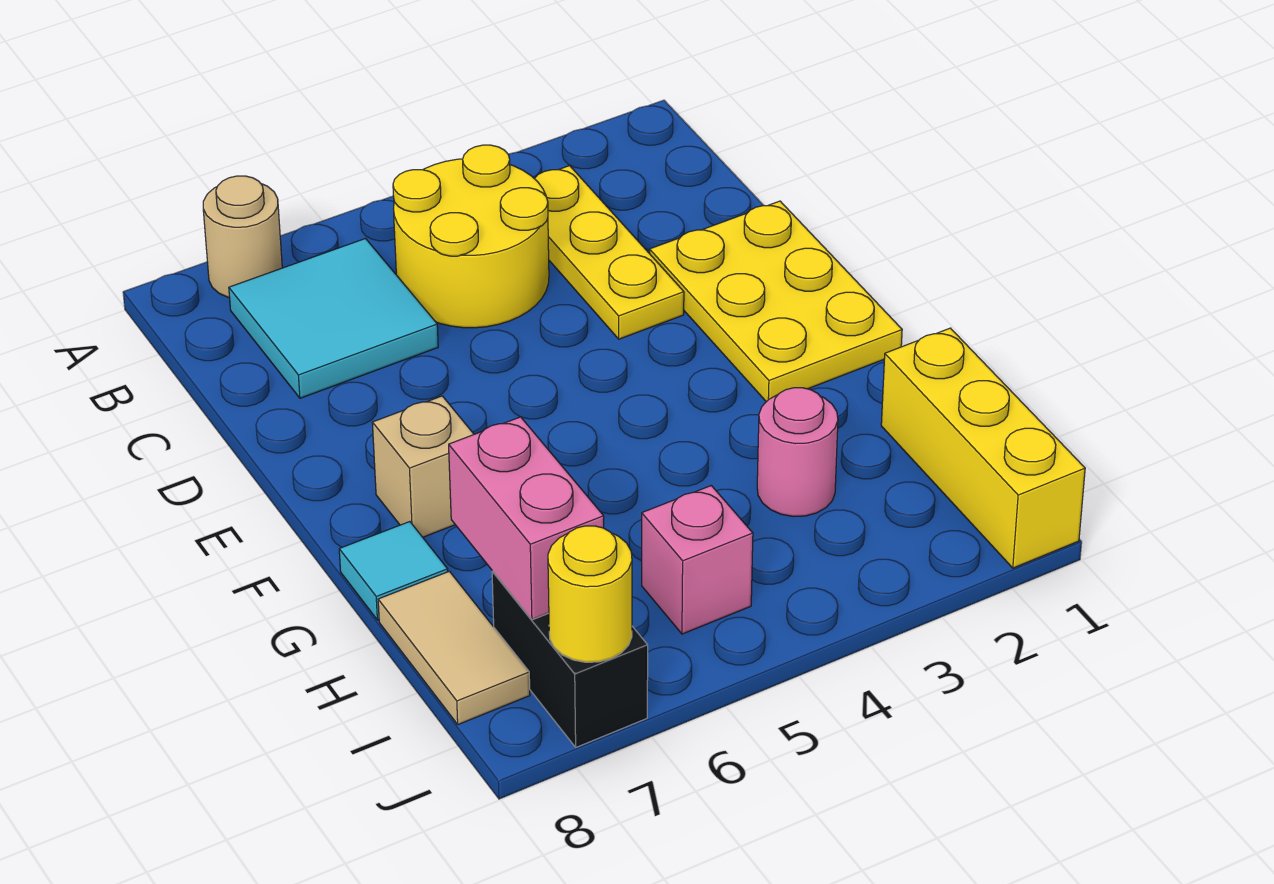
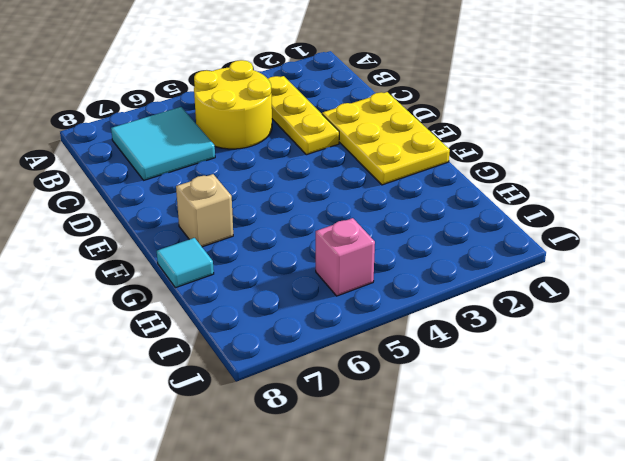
none -> tan 1x1 round brick [203,176,282,298]
none -> yellow 1x3 brick [881,328,1085,568]
none -> pink 1x1 round brick [757,388,838,517]

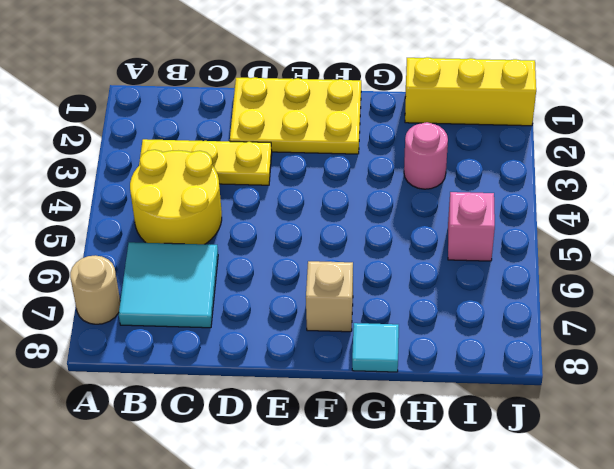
none -> tan 1x2 tile [378,571,530,725]
none -> black 1x2 brick [492,571,648,747]
none -> pink 1x2 brick [449,417,604,620]

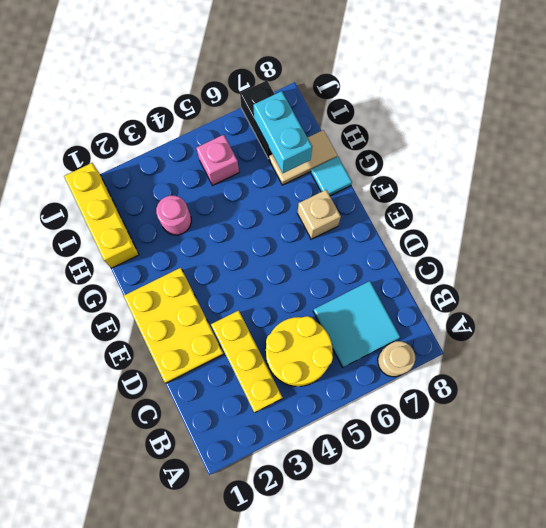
tan 1x2 tile [269,130,337,185] -> tan 1x2 tile turned to [378,571,530,725]
cyan 1x2 brick [253,91,312,173] -> pink 1x2 brick [449,417,604,620]
none -> yellow 1x1 round brick [548,526,632,662]

